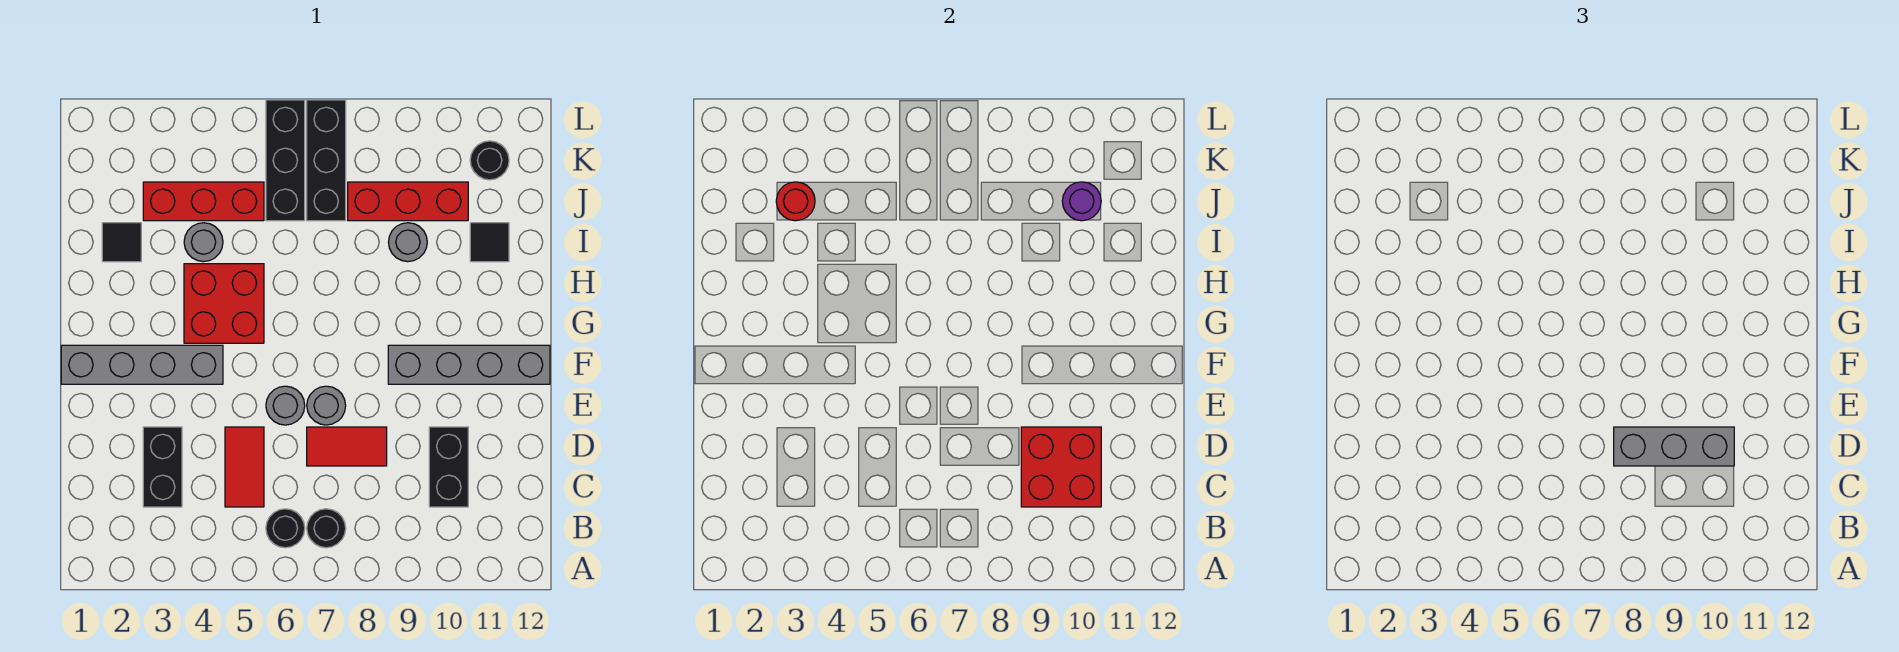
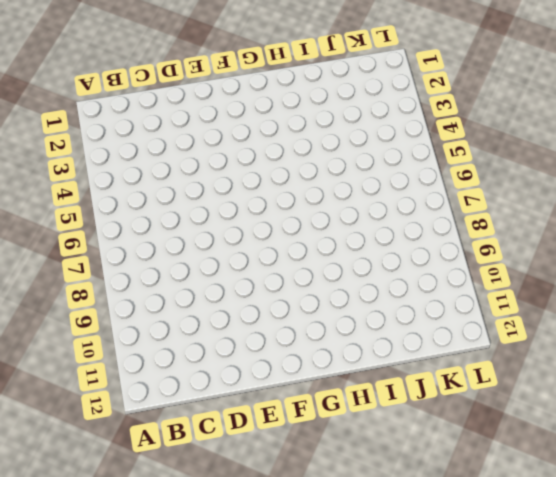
none -> black 1x1 round brick [266,509,305,548]
none -> black 1x1 round brick [307,509,346,548]
none -> black 1x2 brick [143,427,182,507]

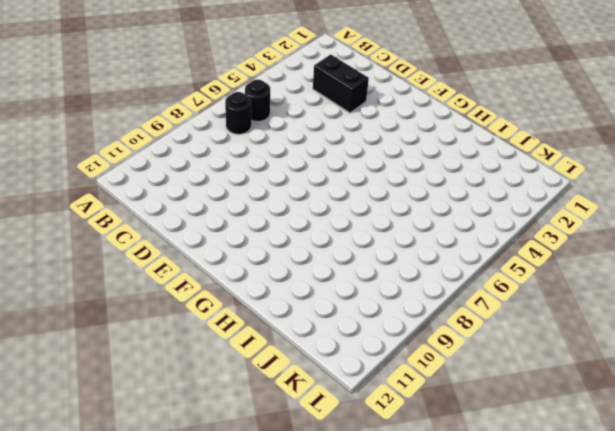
none -> red 1x2 tile [225,427,264,507]
none -> black 1x2 brick [429,427,468,507]
none -> red 1x2 tile [307,427,387,466]

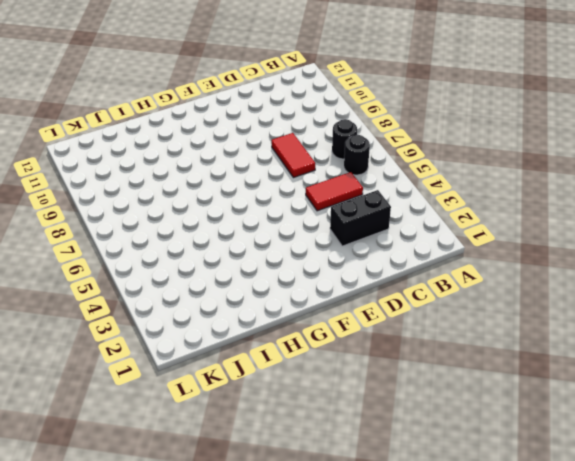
none -> black 1x2 brick [429,427,468,507]
none -> grey 1x1 round brick [266,386,305,425]
none -> grey 1x1 round brick [307,386,346,425]

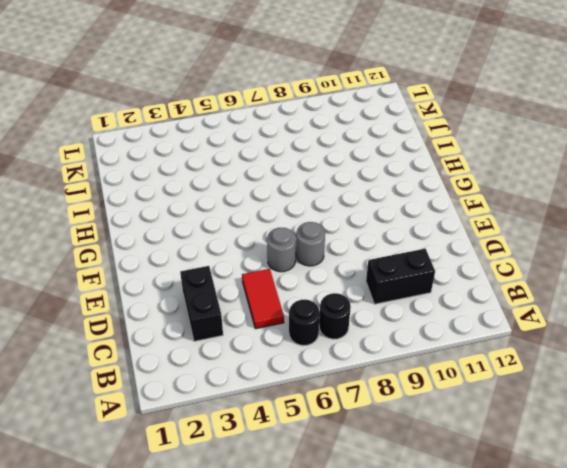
black 1x2 brick [366,249,435,304] -> black 1x2 brick turned to [429,427,468,507]
none -> red 1x2 tile [307,427,387,466]
none -> grey 1x4 brick [61,345,223,384]
none -> grey 1x4 brick [388,345,550,384]

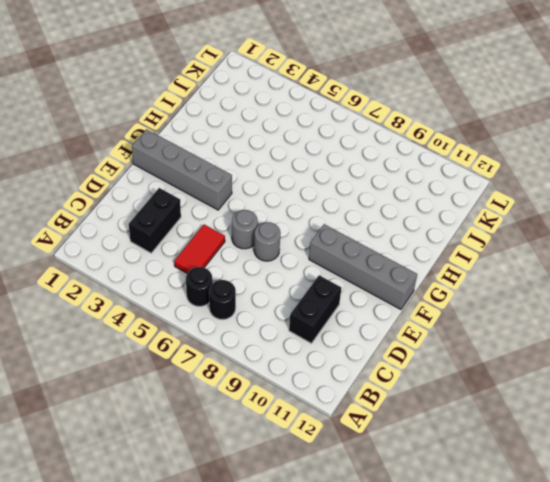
none -> red 1x2 tile [307,427,387,466]
none -> red 2x2 brick [184,264,264,343]
none -> black 1x1 tile [102,223,141,262]

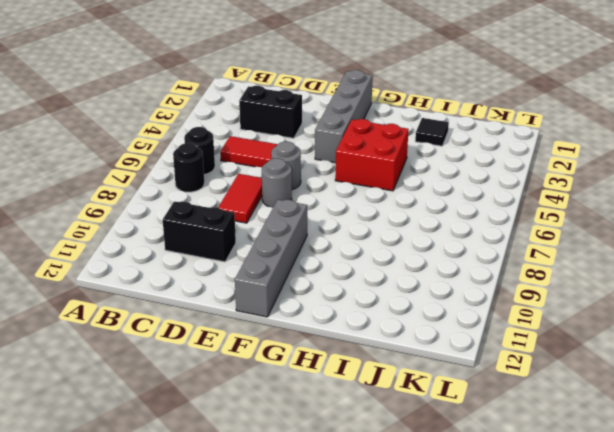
none -> grey 1x1 round brick [184,223,223,262]
none -> grey 1x1 round brick [389,223,427,262]
none -> black 1x1 tile [470,223,509,262]

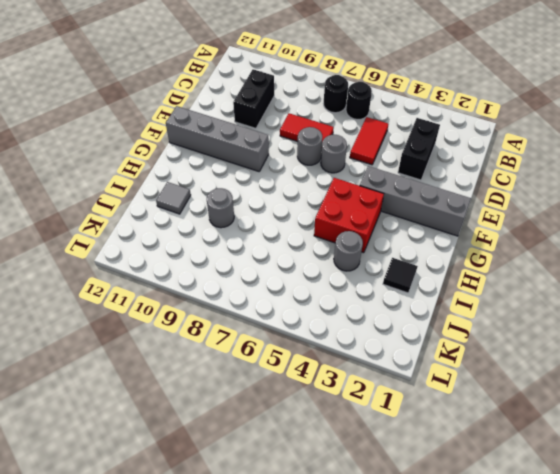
grey 1x1 tile [156,182,191,214] -> black 1x1 tile [470,223,509,262]
none -> red 1x3 brick [143,182,264,221]
none -> black 1x3 brick [266,100,305,221]
none -> black 1x3 brick [307,100,346,221]

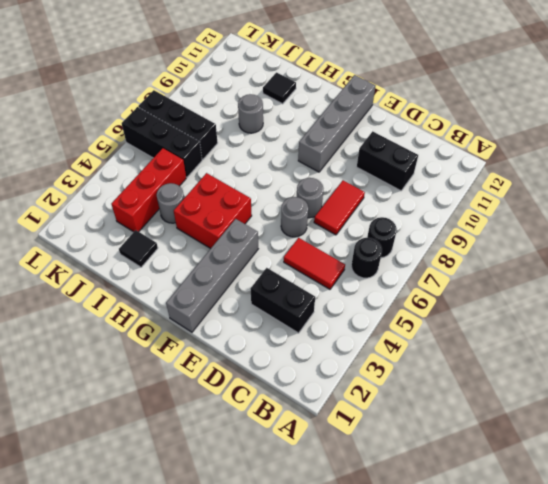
none -> red 1x3 brick [348,182,468,221]
none -> black 1x1 round brick [470,141,509,180]
none -> red 2x2 brick [1021,427,1101,507]

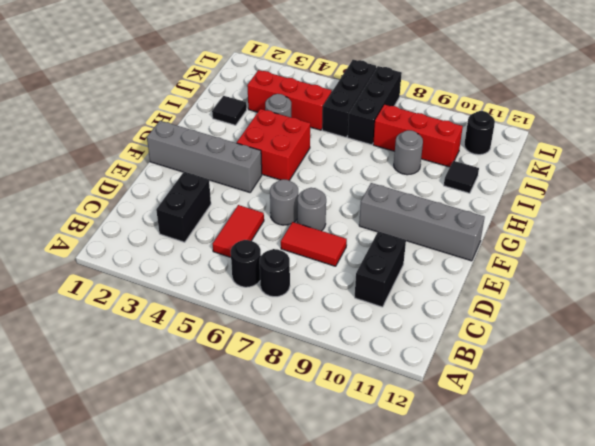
none -> red 2x2 brick [1021,427,1101,507]
none -> red 1x1 round brick [776,182,815,221]
none -> purple 1x1 round brick [1062,182,1101,221]

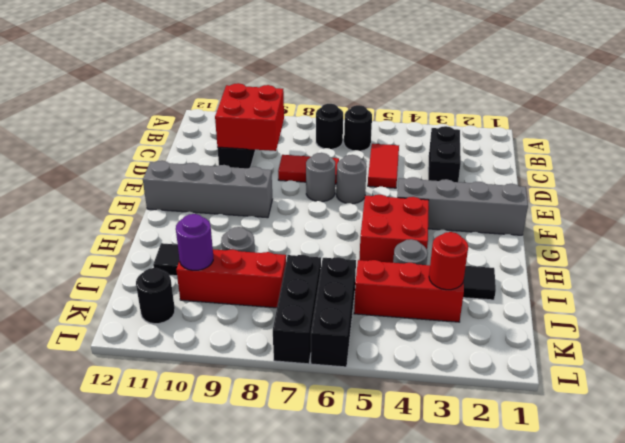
none -> grey 1x3 brick [1614,427,1734,466]

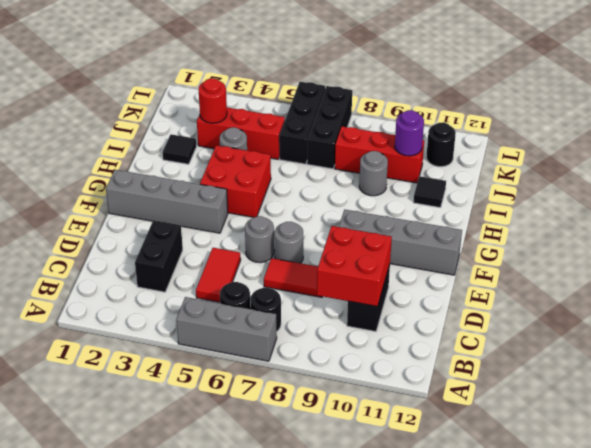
grey 1x3 brick [176,297,277,361] -> grey 1x3 brick moved to [1614,427,1734,466]

